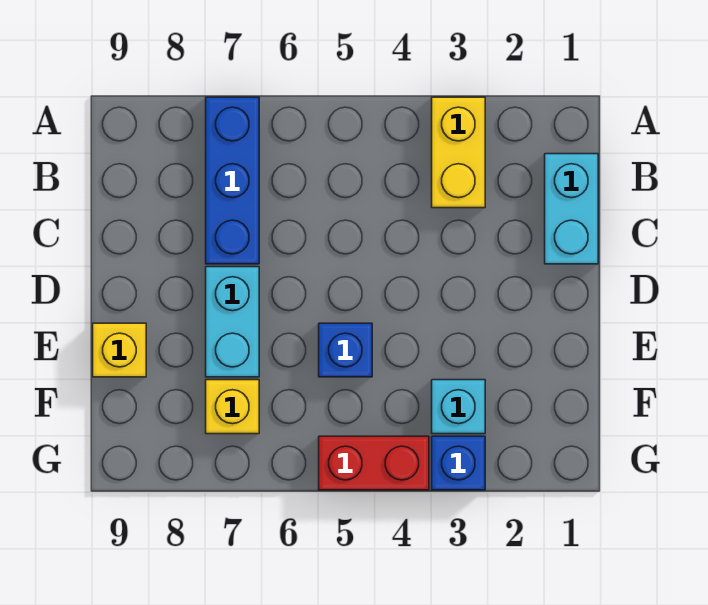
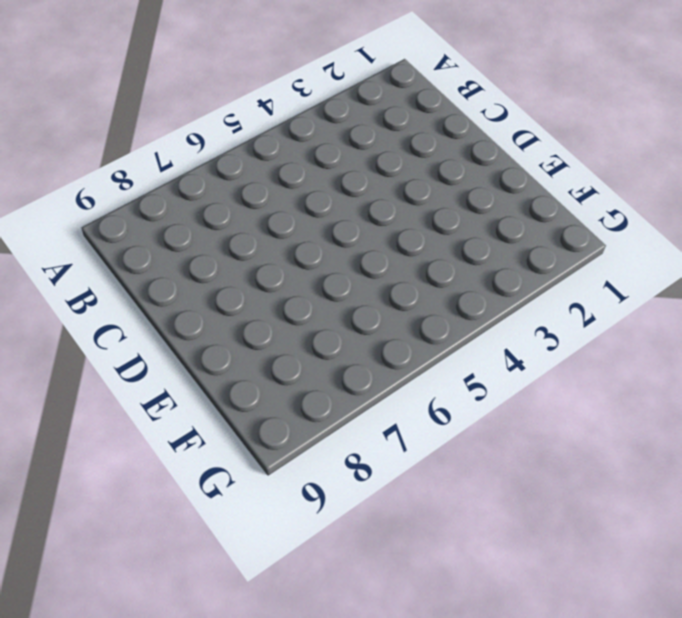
none -> yellow 1x2 brick [432,97,485,208]
none -> blue 1x3 brick [206,97,259,264]

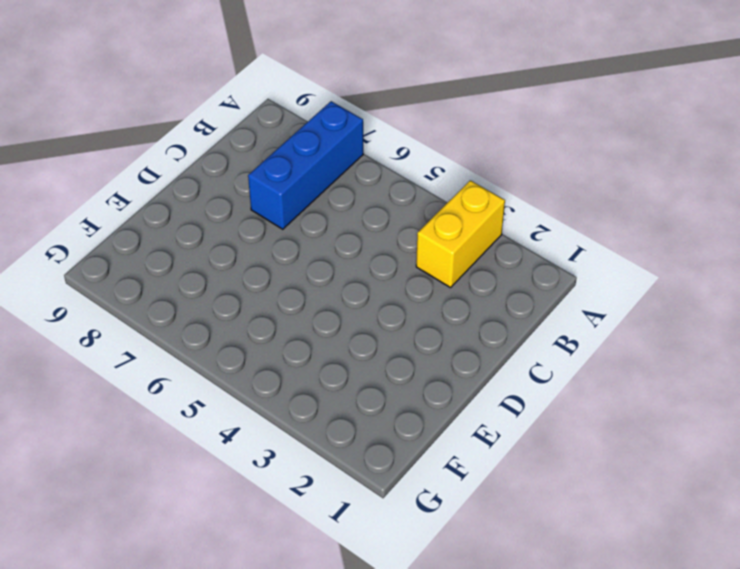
none -> cyan 1x2 brick [545,154,598,264]
none -> cyan 1x2 brick [206,267,259,377]

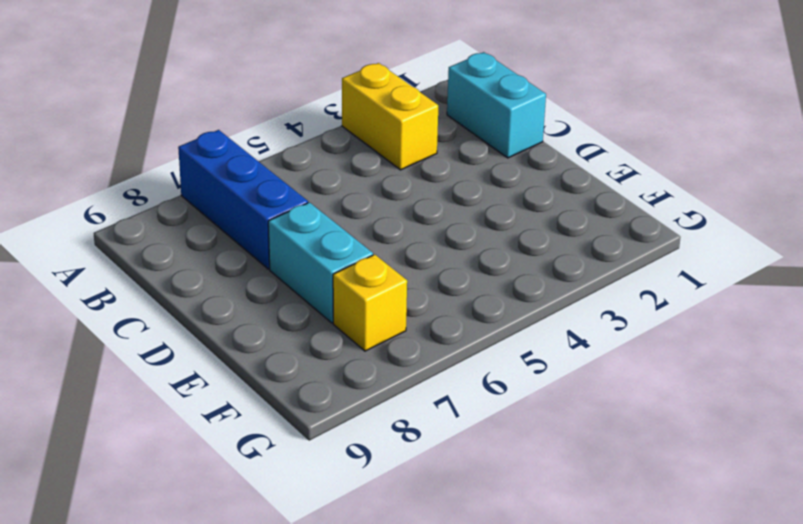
none -> blue 1x1 brick [319,323,372,377]
none -> yellow 1x1 brick [93,323,146,377]

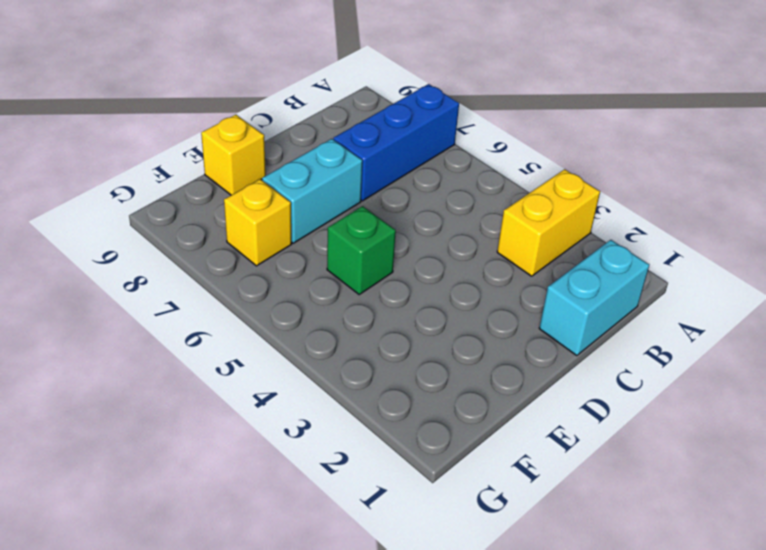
green 1x1 brick [327,206,396,294] -> blue 1x1 brick [319,323,372,377]
none -> cyan 1x1 brick [432,380,485,434]
none -> blue 1x1 brick [432,436,485,490]

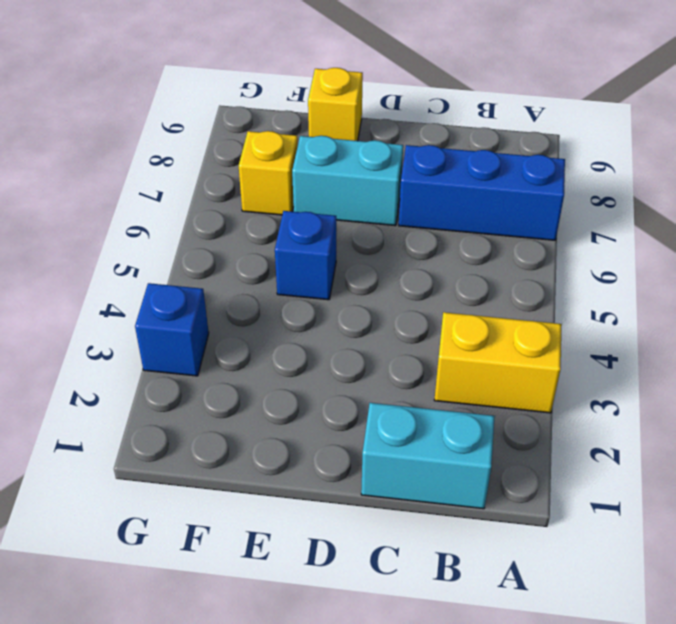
none -> cyan 1x1 brick [432,380,485,434]
none -> red 1x2 brick [319,436,429,490]

